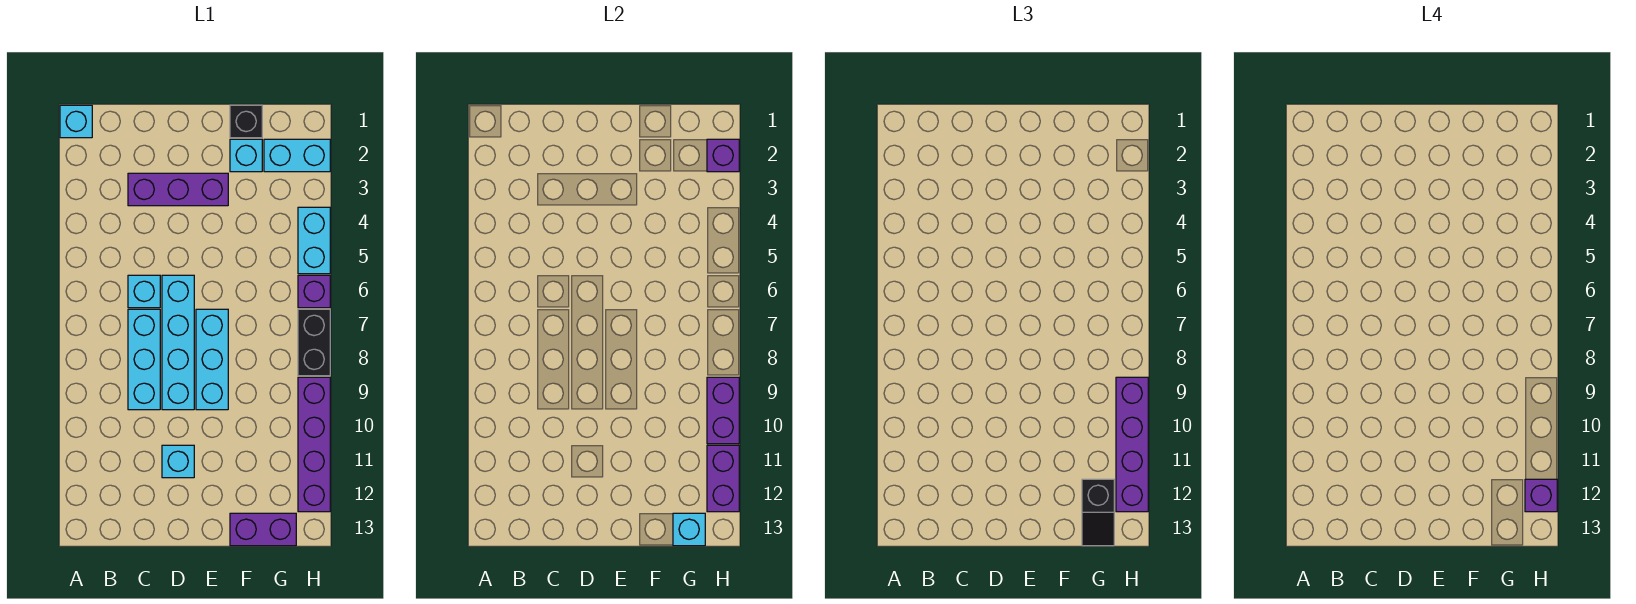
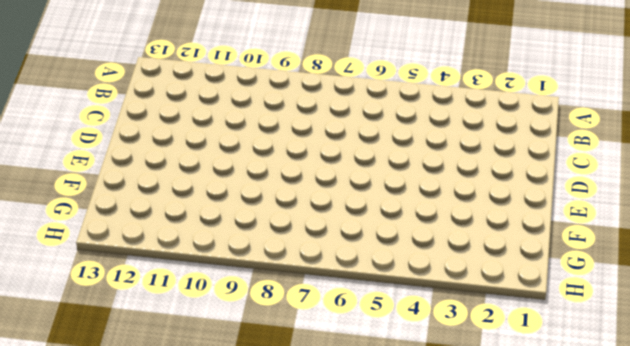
none -> cyan 1x1 brick [60,105,92,138]
none -> purple 1x3 brick [128,173,228,206]
none -> cyan 1x1 brick [128,275,160,308]

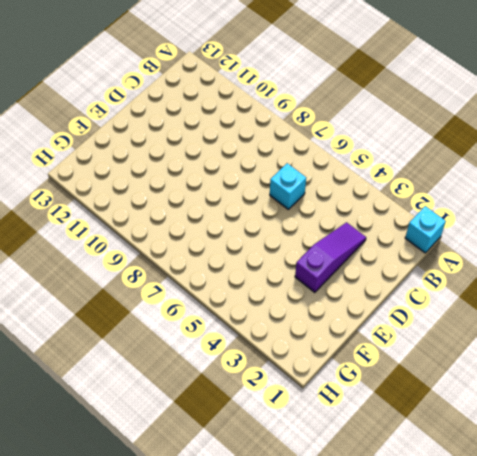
purple 1x3 slope [295,222,366,293] -> purple 1x3 brick [128,173,228,206]
none -> cyan 1x3 brick [128,309,160,410]
none -> cyan 1x4 brick [162,275,194,410]
none -> cyan 1x1 brick [162,445,194,478]

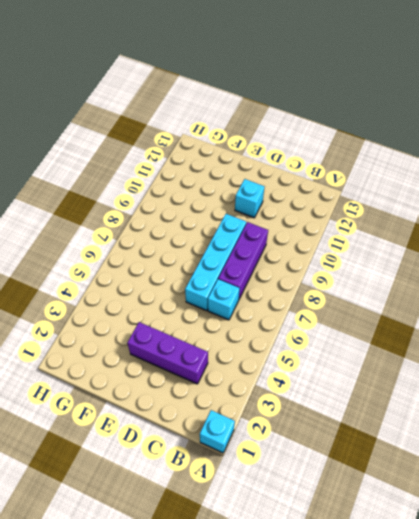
purple 1x3 brick [218,222,268,299] -> cyan 1x3 brick [128,309,160,410]
none -> cyan 1x3 brick [196,309,228,410]
none -> black 1x1 brick [230,105,262,138]
none -> cyan 1x1 brick [230,139,262,172]

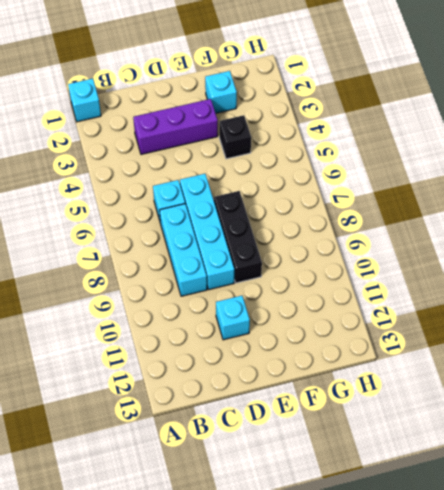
black 1x3 brick [214,191,262,283] -> cyan 1x3 brick [196,309,228,410]
black 1x1 brick [219,115,251,159] -> black 1x1 brick moved to [230,105,262,138]
none -> purple 1x2 brick [230,513,296,546]
none -> cyan 1x2 brick [264,139,330,172]
none -> cyan 1x2 brick [298,207,330,274]

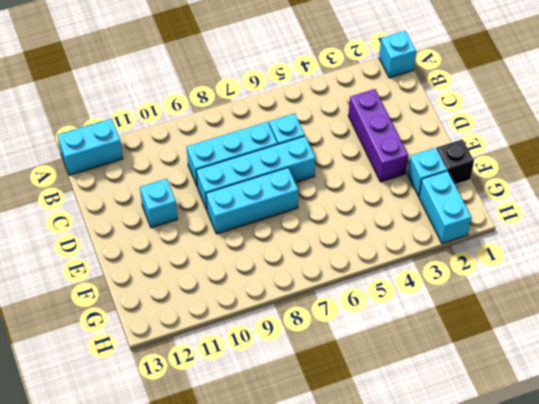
cyan 1x2 brick [58,119,123,175] -> cyan 1x2 brick moved to [298,207,330,274]
none -> purple 1x2 brick [230,513,296,546]
none -> purple 1x1 brick [298,275,330,308]
none -> black 1x2 brick [298,309,330,376]

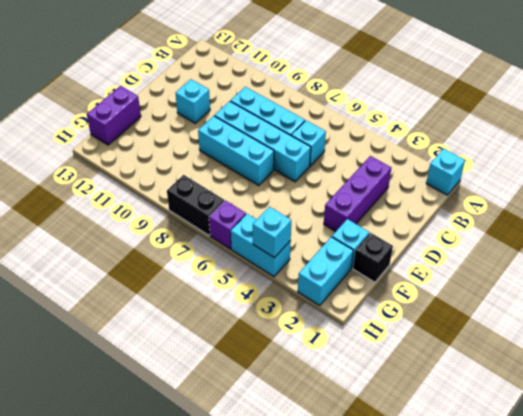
cyan 1x1 brick [253,207,291,258] -> cyan 1x1 brick moved to [673,513,705,546]
none -> purple 1x4 brick [298,377,330,512]
none -> purple 1x1 brick [707,139,739,172]
none -> purple 1x2 brick [707,377,739,444]

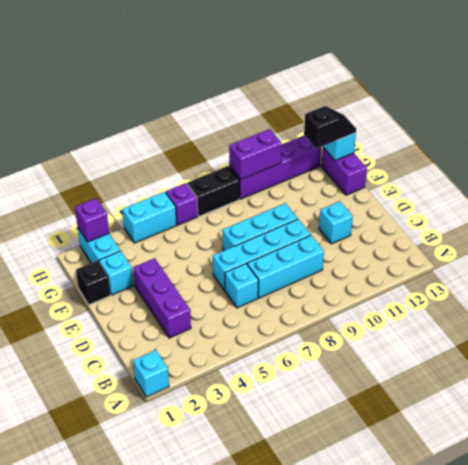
none -> purple 1x2 brick [707,445,739,512]
none -> purple 1x4 brick [1116,377,1148,512]
none -> purple 1x1 brick [1525,479,1557,512]

